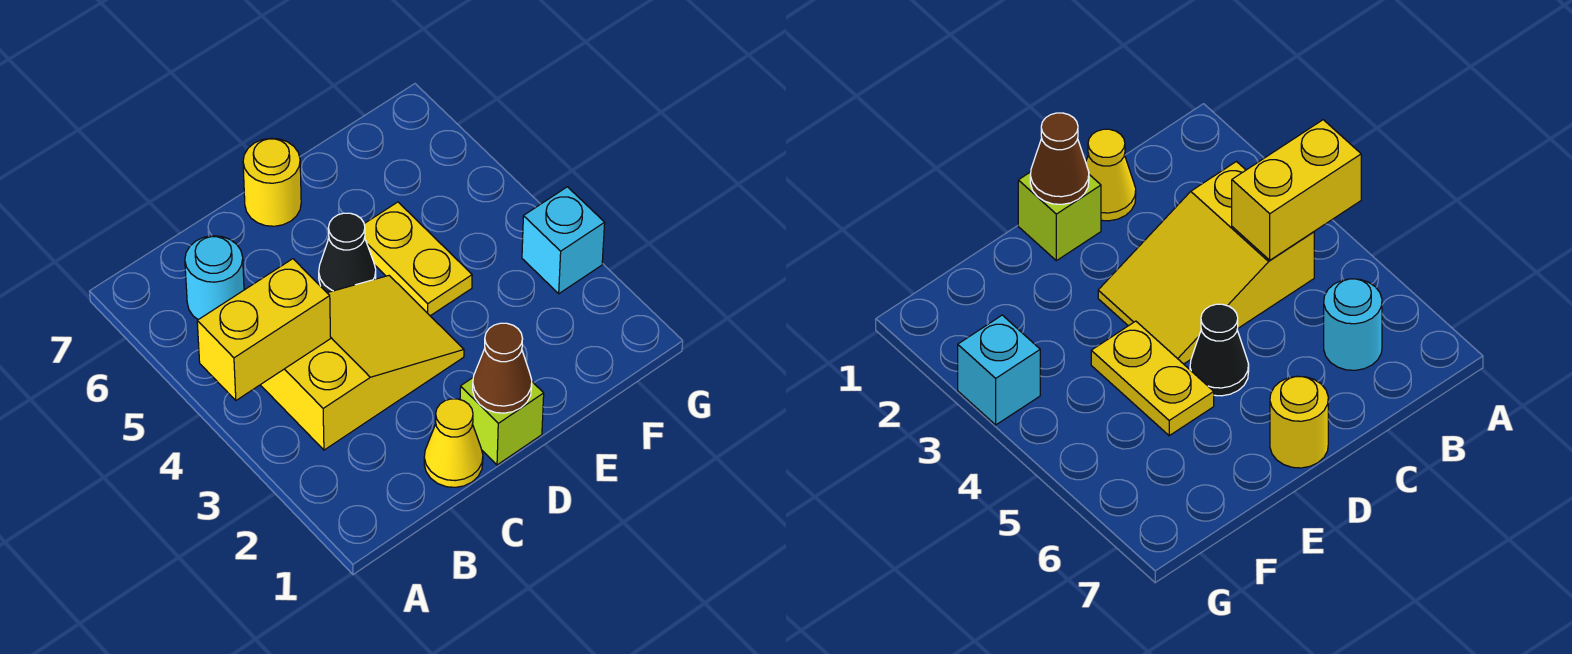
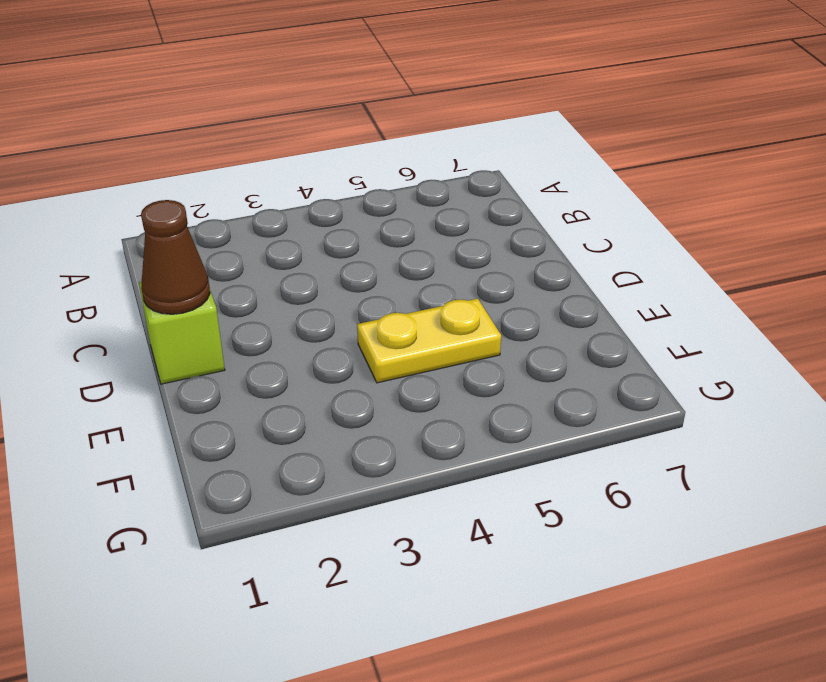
none -> yellow 2x3 slope [261,276,464,450]
none -> cyan 1x1 round brick [185,236,244,320]

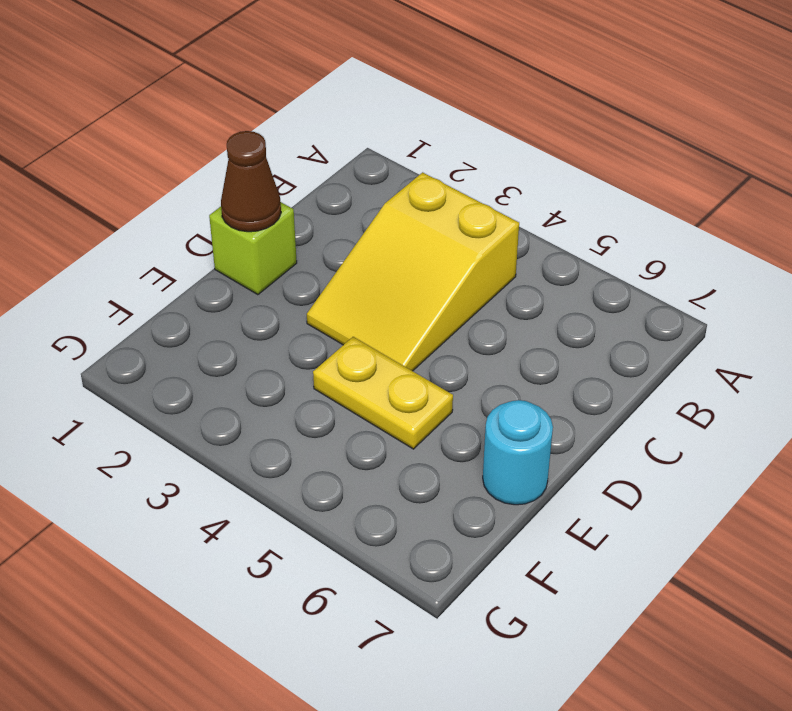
cyan 1x1 round brick [483,400,553,505] -> cyan 1x1 round brick moved to [185,236,244,320]
none -> yellow 1x1 cone [424,399,483,487]
none -> black 1x1 cone [319,213,376,293]

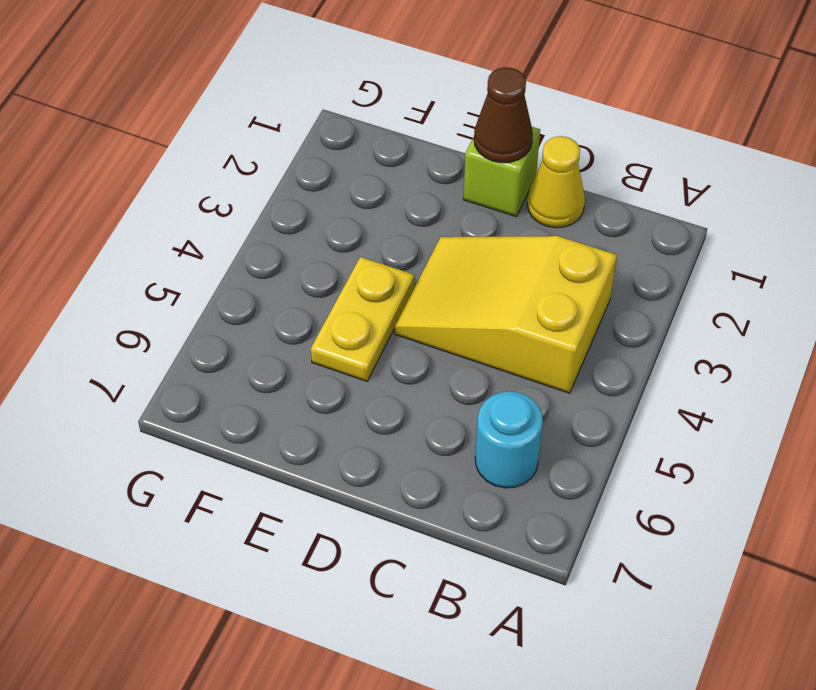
none -> black 1x1 cone [319,213,376,293]
none -> yellow 1x1 round brick [243,138,301,226]

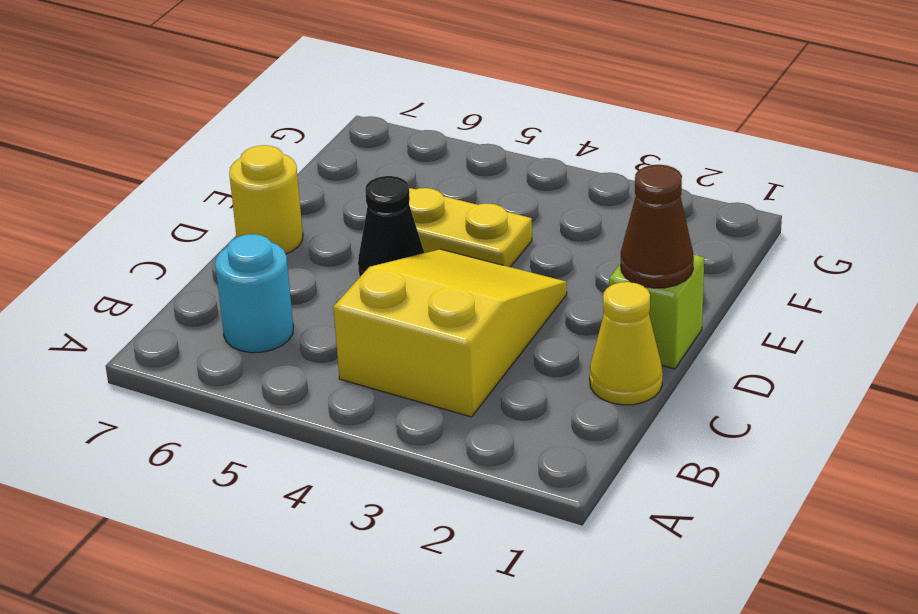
none -> cyan 1x1 brick [522,187,605,294]
none -> yellow 1x2 brick [197,259,331,400]

